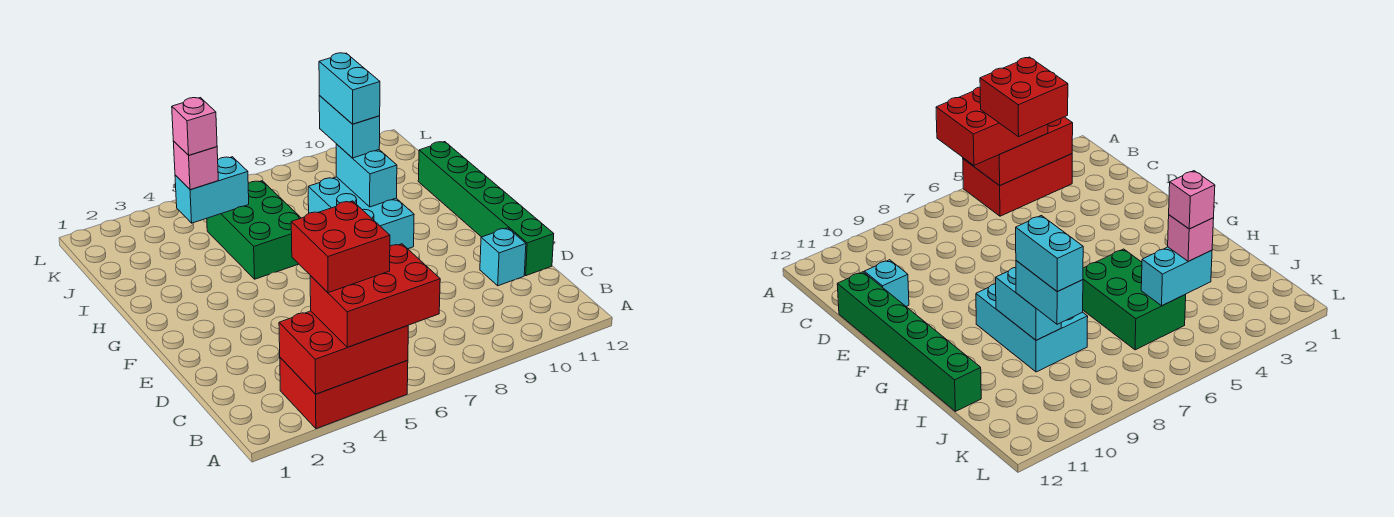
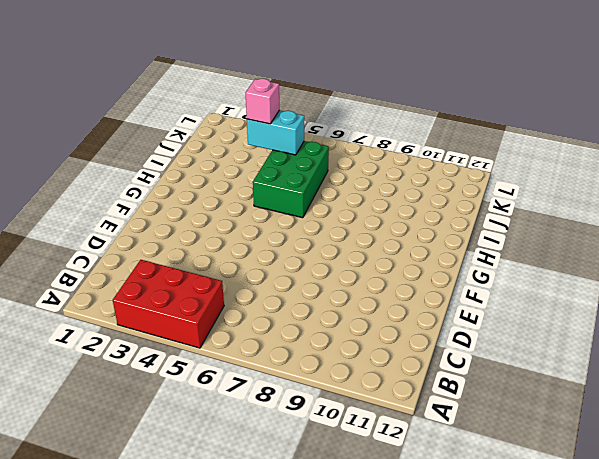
none -> cyan 1x1 brick [480,228,526,286]
none -> green 1x6 brick [418,142,554,276]
none -> cyan 2x3 brick [308,177,414,249]

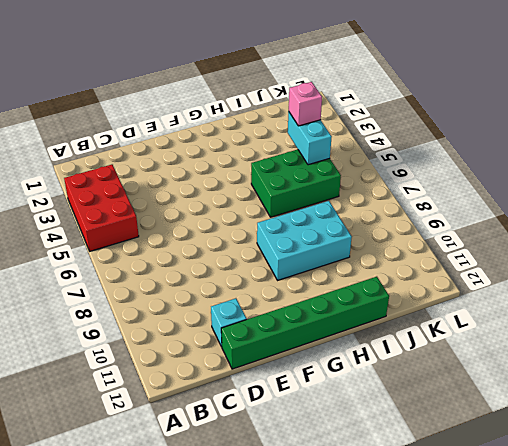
none -> red 2x3 brick [279,311,408,394]
none -> cyan 1x2 brick [336,144,397,207]
none -> red 2x3 brick [310,244,440,347]

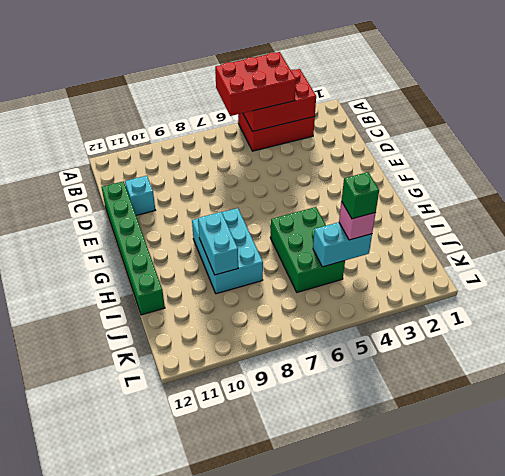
green 1x1 brick [342,172,379,219] -> pink 1x1 brick [172,98,217,155]
none -> cyan 1x2 brick [319,96,380,158]
none -> red 2x2 brick [291,201,390,293]
none -> cyan 1x2 brick [319,53,380,124]

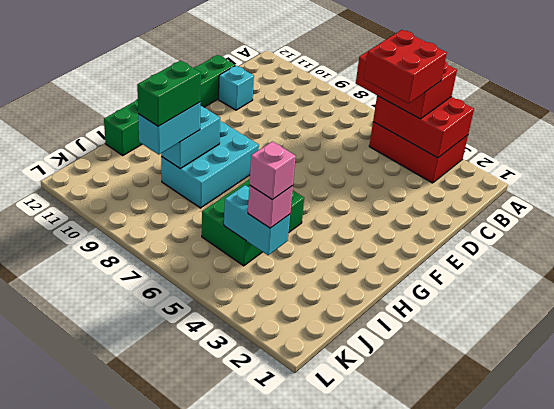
green 1x2 brick [137,61,201,126] -> cyan 1x2 brick [319,53,380,124]

